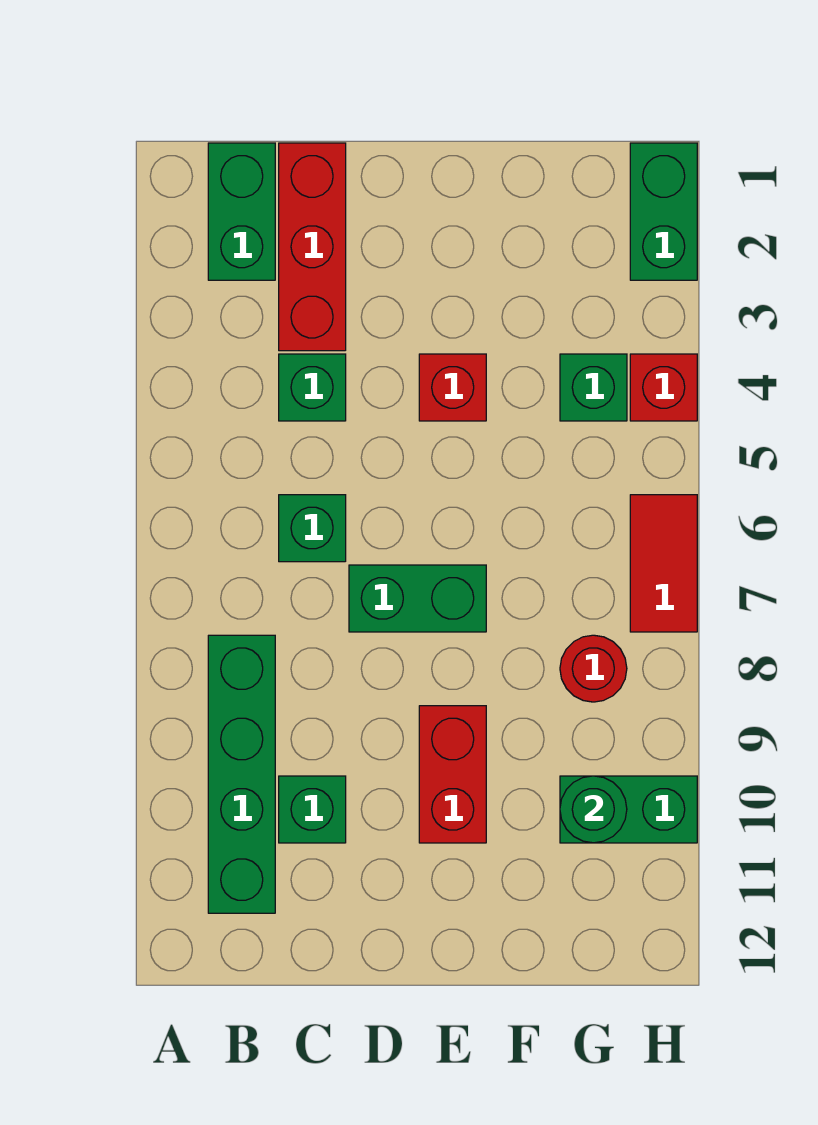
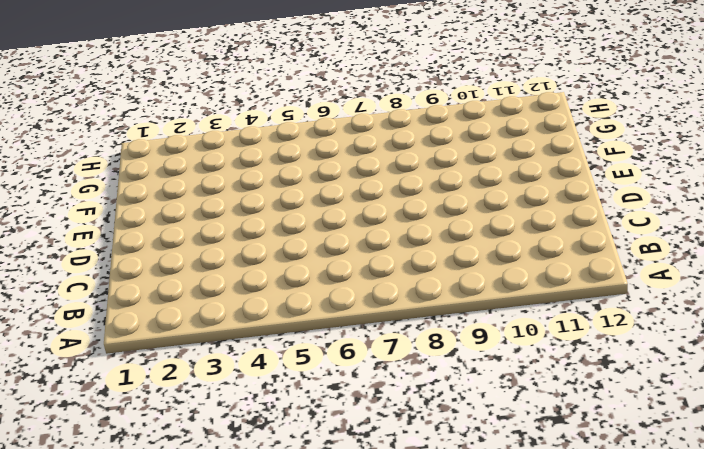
none -> green 1x2 brick [208,143,275,280]
none -> green 1x4 brick [208,635,275,913]
none -> red 1x3 brick [279,143,346,351]

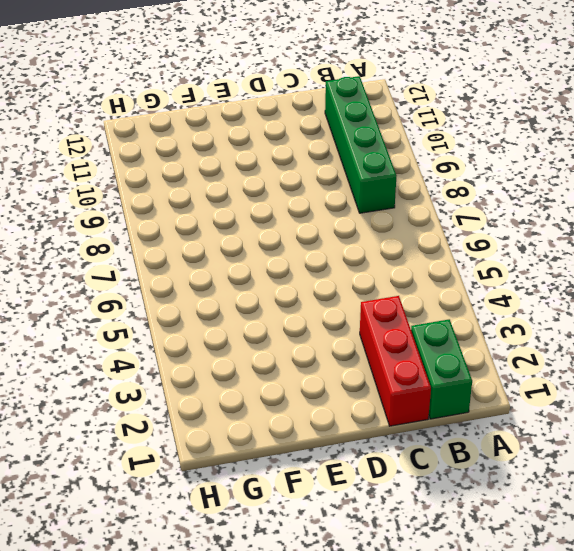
none -> green 1x1 brick [279,354,346,421]
none -> green 1x1 brick [279,495,346,562]
none -> green 1x1 brick [279,776,346,843]

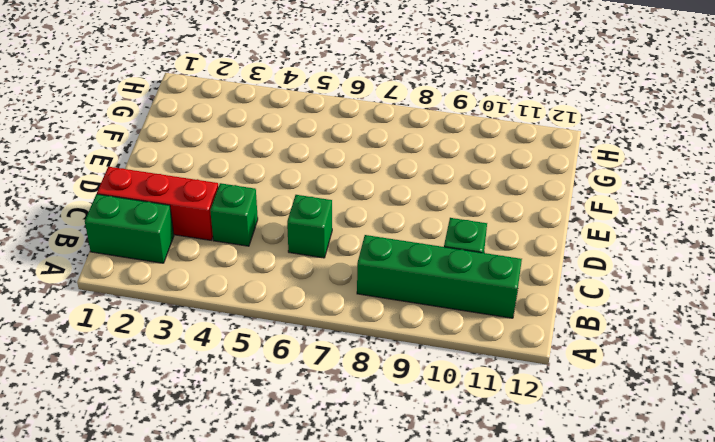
none -> green 1x2 brick [349,565,486,632]
none -> red 1x1 brick [419,354,486,421]
none -> red 1x2 brick [419,706,486,843]

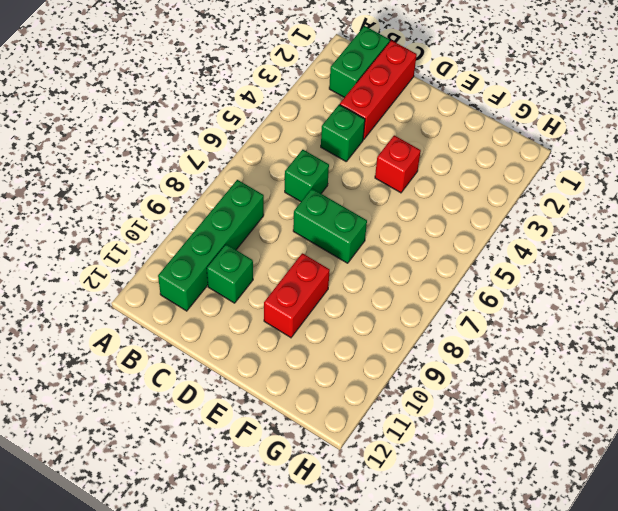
none -> green 1x1 brick [560,354,627,421]
none -> red 1x1 round brick [560,635,627,702]
none -> green 1x2 brick [560,776,697,843]

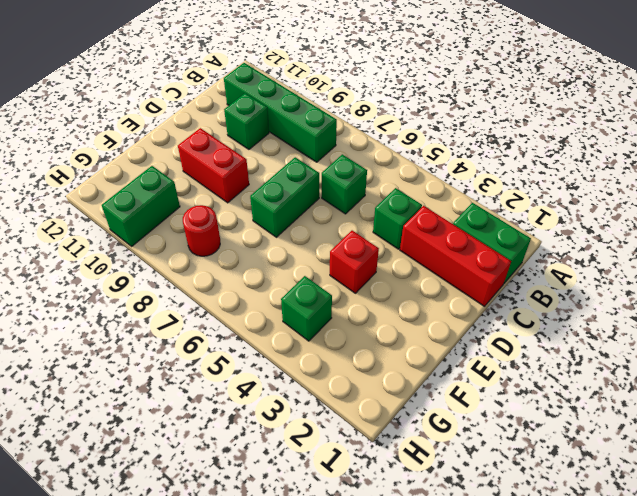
none -> green 1x2 brick [630,143,697,280]
none -> red 1x1 brick [630,354,697,421]
none -> red 1x2 tile [630,495,697,632]

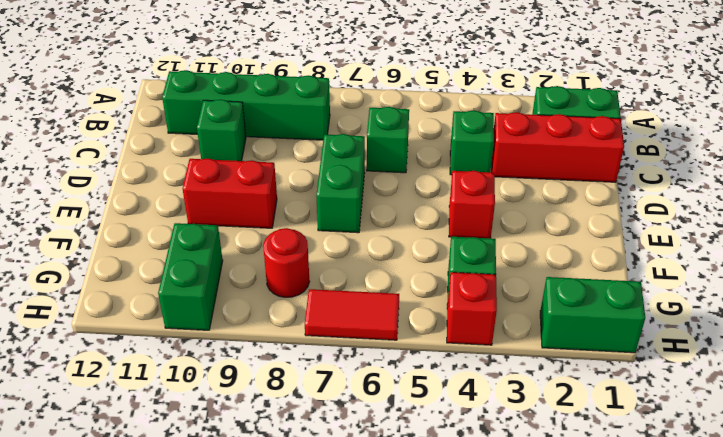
none -> green 1x1 round brick [560,776,627,843]

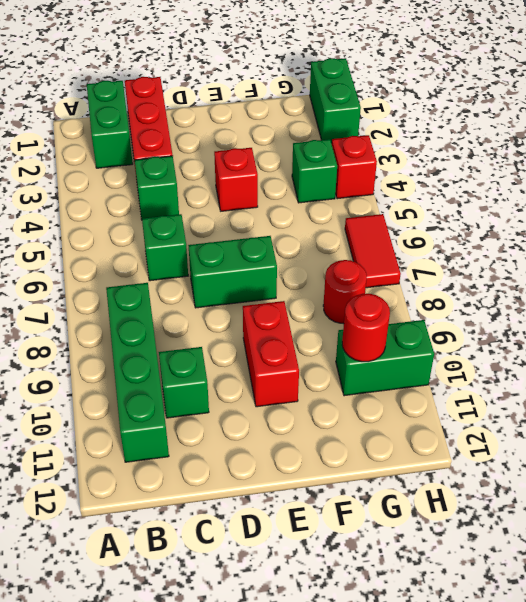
red 1x1 round brick [342,294,390,362] -> green 1x1 round brick [560,776,627,843]

